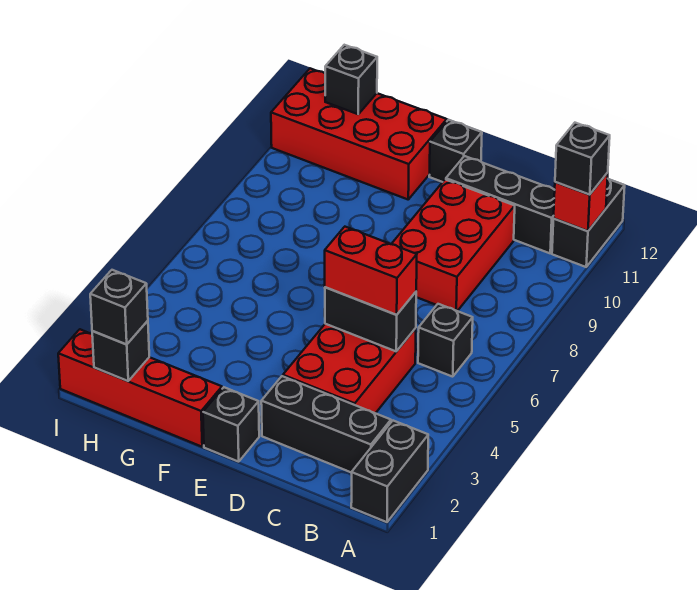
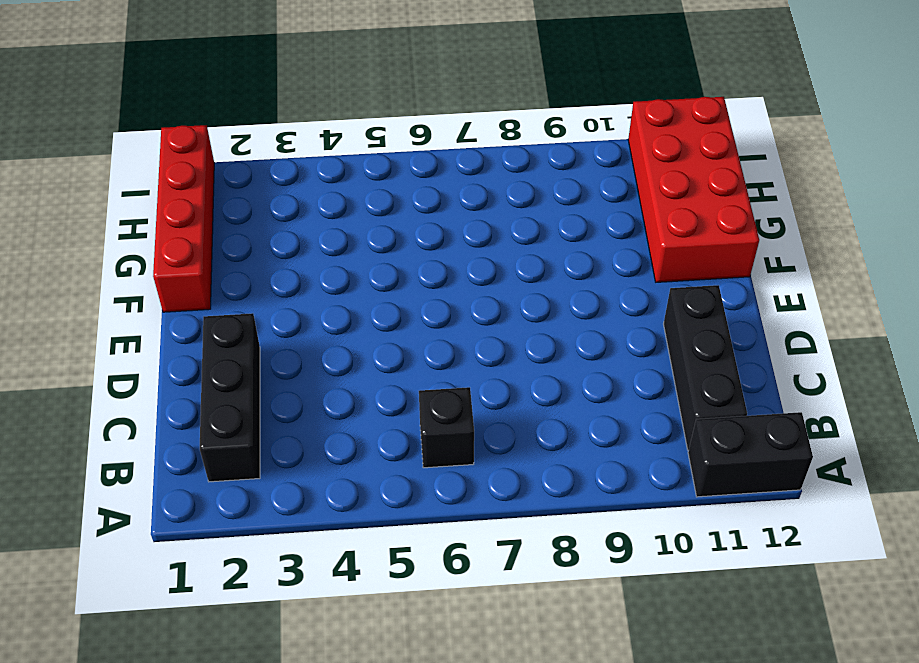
none -> black 1x2 brick [351,421,428,522]
none -> red 2x3 brick [283,324,416,413]
none -> red 2x3 brick [392,179,515,311]

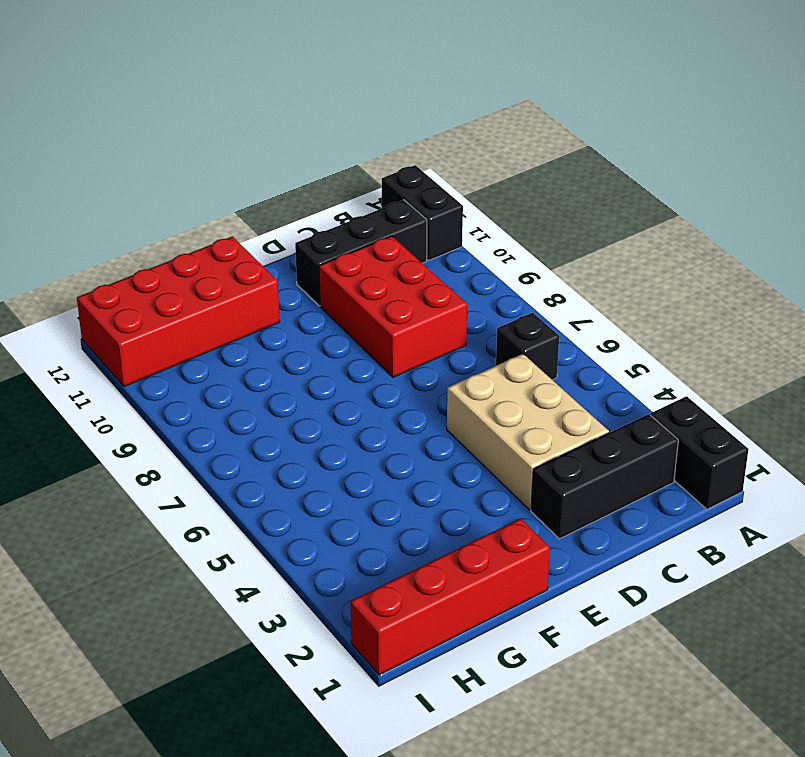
tan 2x3 brick [447,354,609,510] -> red 2x3 brick [283,324,416,413]
none -> black 1x1 brick [203,387,259,462]
none -> black 1x1 brick [429,120,482,182]
none -> red 1x1 brick [554,173,608,231]

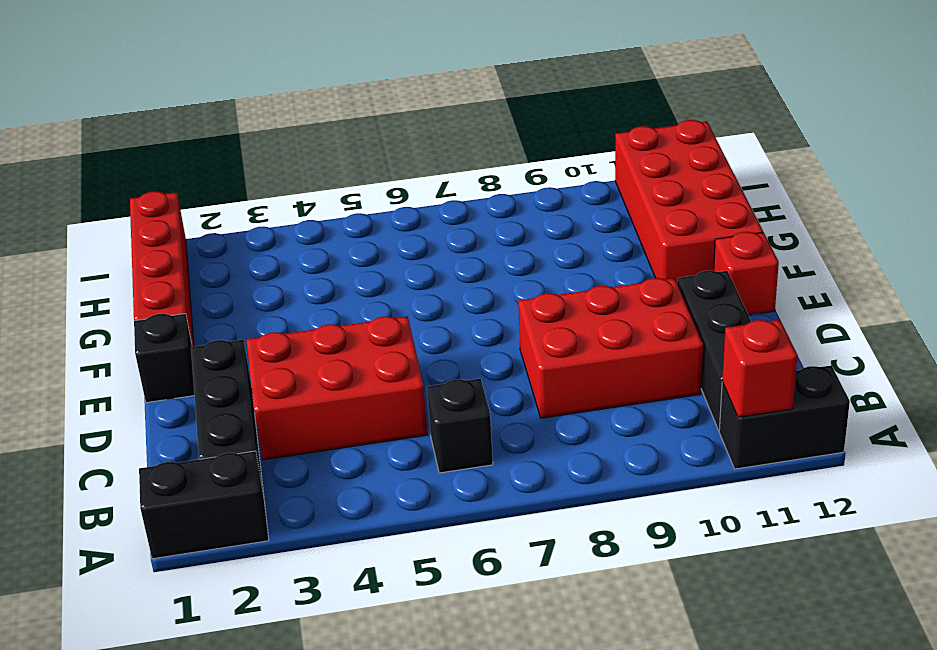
red 1x1 brick [714,232,779,315] -> black 1x1 brick [429,120,482,182]
none -> black 1x2 brick [325,287,416,351]
none -> black 1x1 brick [92,321,149,381]
none -> black 1x1 brick [325,45,377,114]

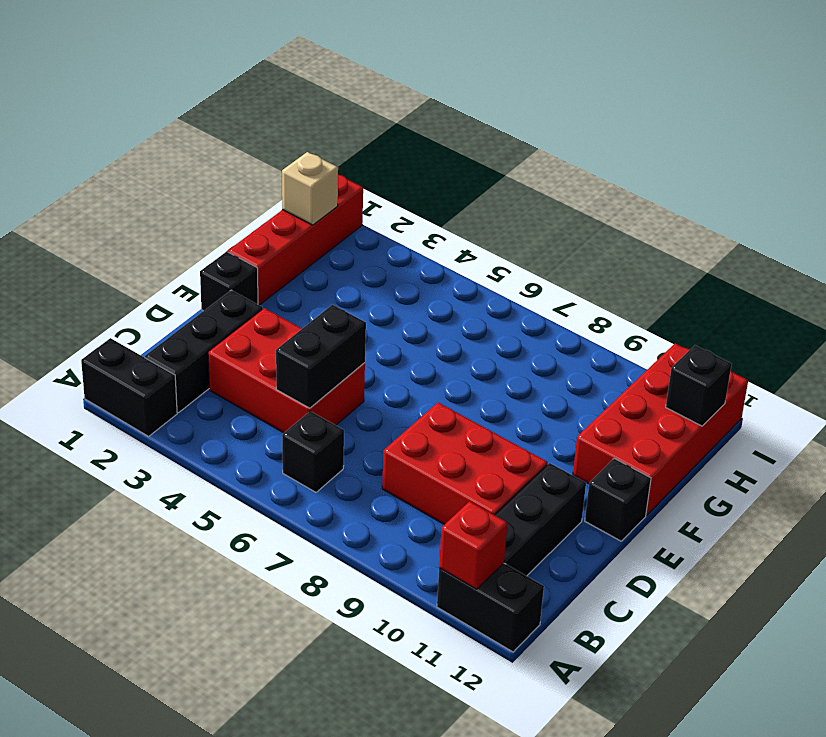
tan 1x1 brick [282,152,338,225] -> black 1x1 brick [92,321,149,381]
none -> black 1x1 brick [555,123,610,194]
none -> red 1x2 brick [325,227,417,315]
none -> black 1x1 brick [90,270,148,344]

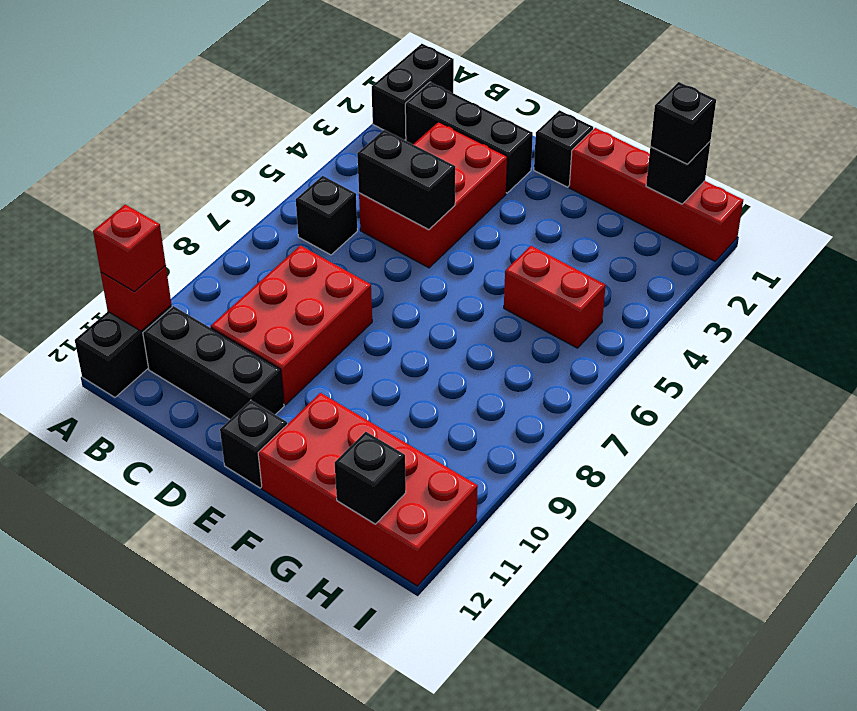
red 1x1 brick [93,205,166,292] -> black 1x1 brick [555,123,610,194]
red 1x2 brick [504,246,606,348] -> red 1x2 brick moved to [325,227,417,315]

